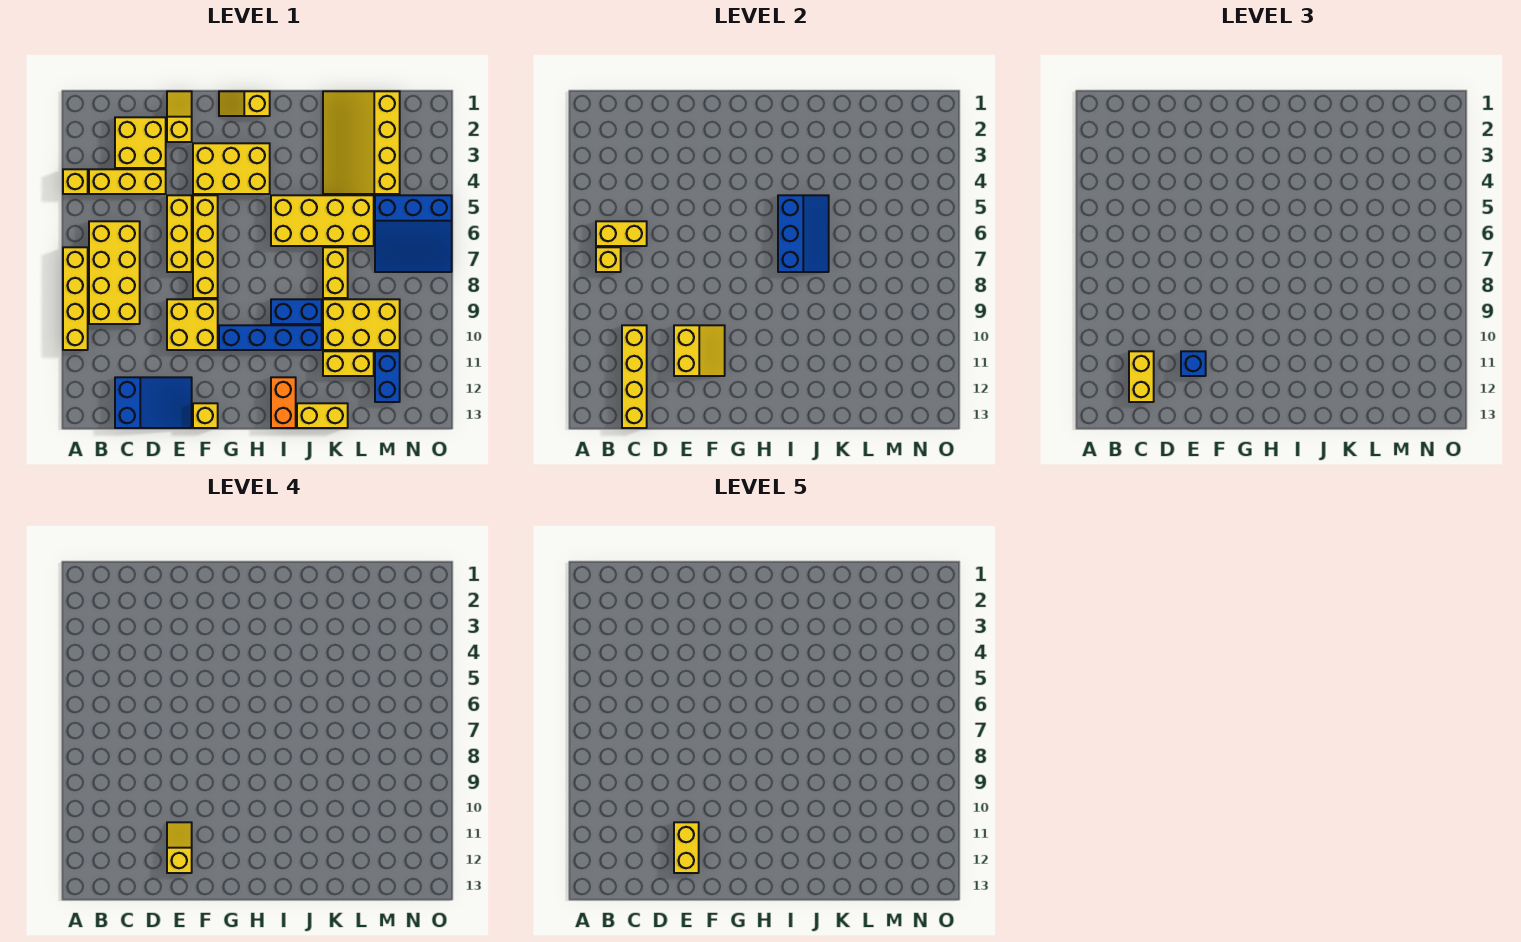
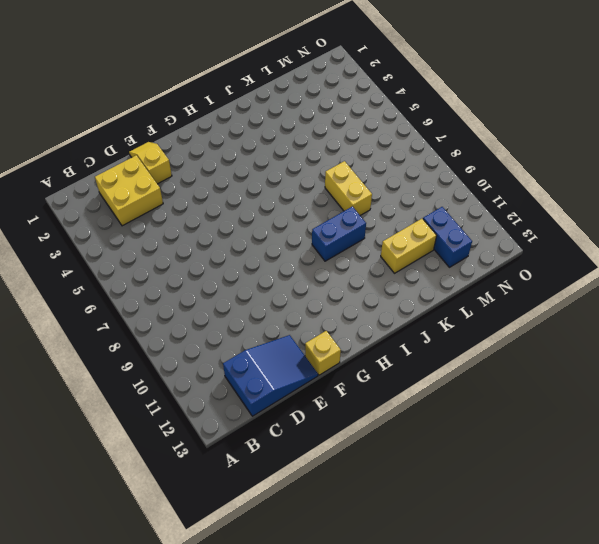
none -> yellow 1x1 brick [63,169,88,194]
none -> yellow 1x4 brick [63,247,88,350]
none -> yellow 1x3 brick [89,169,166,194]
none -> yellow 2x4 brick [89,221,140,324]

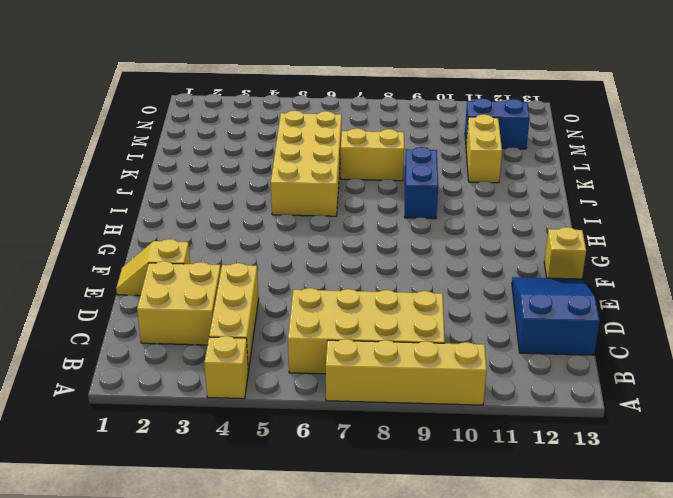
none -> yellow 1x3 brick [167,195,192,272]
none -> yellow 2x2 brick [167,299,218,350]
none -> yellow 2x3 brick [193,143,270,194]
none -> yellow 1x4 brick [193,195,218,298]

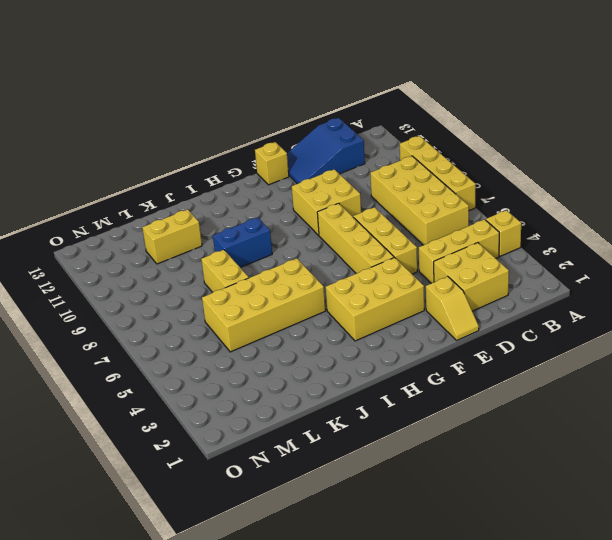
none -> yellow 1x2 slope [219,91,270,116]
none -> blue 1x4 brick [219,325,322,350]
none -> orange 1x2 brick [271,377,296,428]
none -> yellow 1x2 brick [297,403,348,428]

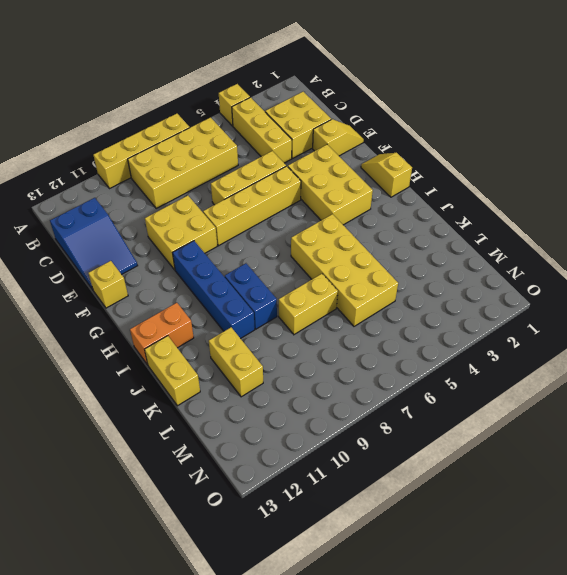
none -> yellow 3x4 slope [323,91,400,194]
none -> yellow 2x3 brick [323,299,400,350]
none -> blue 3x3 slope [375,195,452,272]
none -> blue 1x2 brick [375,351,400,402]

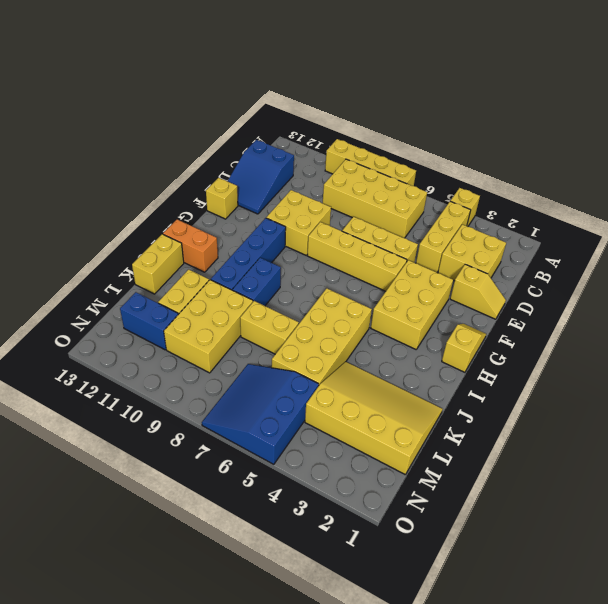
none -> yellow 1x2 brick [596,221,647,246]
none -> yellow 1x1 brick [596,247,621,272]
none -> yellow 1x4 brick [622,325,647,428]
none -> yellow 2x2 slope [674,325,725,376]

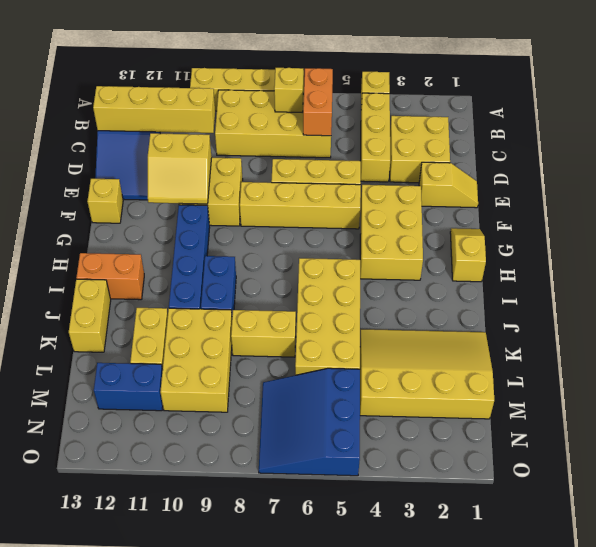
orange 1x2 brick [303,68,333,136] -> yellow 1x2 brick [596,221,647,246]
none -> blue 2x3 slope [778,195,829,272]
none -> yellow 1x2 brick [1129,351,1154,402]
none -> blue 1x1 brick [1181,351,1206,376]
none -> yellow 1x2 slope [167,822,192,873]

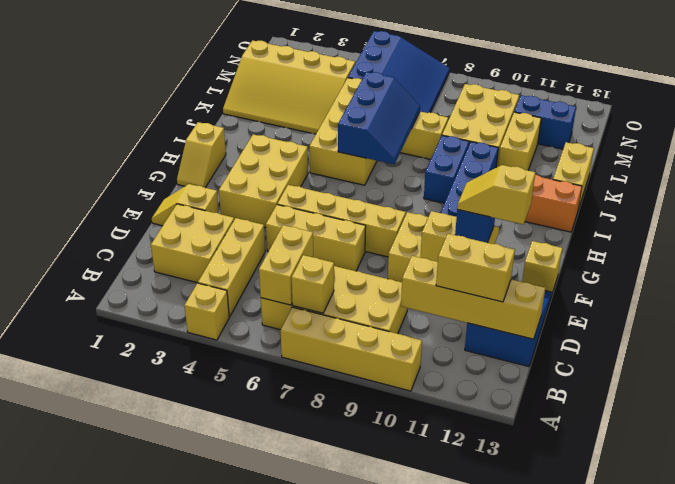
blue 2x3 slope [338,72,420,164] -> blue 2x3 slope turned to [778,195,829,272]
none -> yellow 1x2 brick [674,822,699,873]

